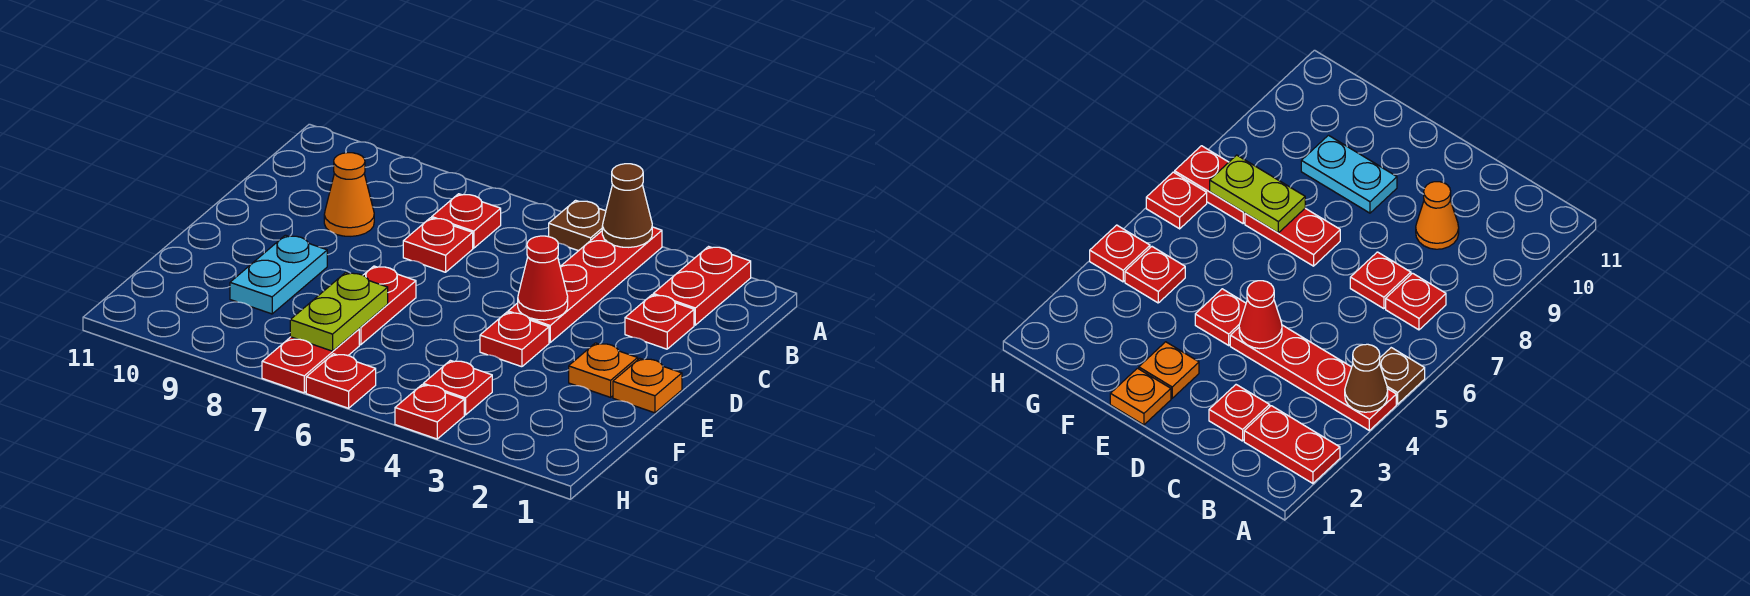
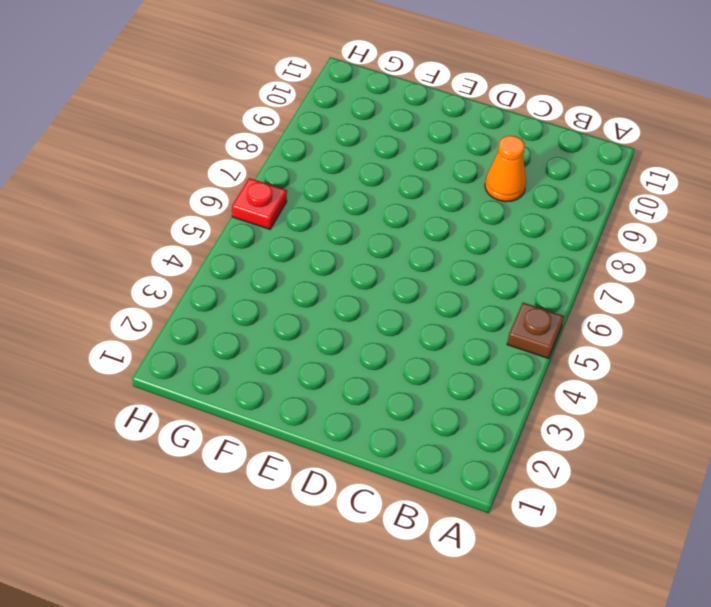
none -> red 1x2 plate [653,247,751,325]
none -> red 1x4 plate [508,227,662,342]
none -> red 1x1 plate [432,194,501,248]

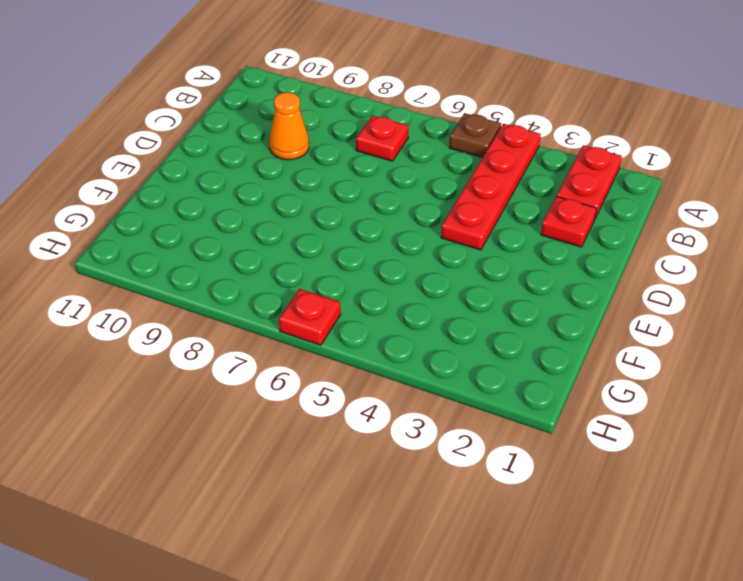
none -> red 1x1 plate [403,218,473,272]
none -> orange 1x1 plate [613,358,682,413]
none -> orange 1x1 plate [569,343,638,397]

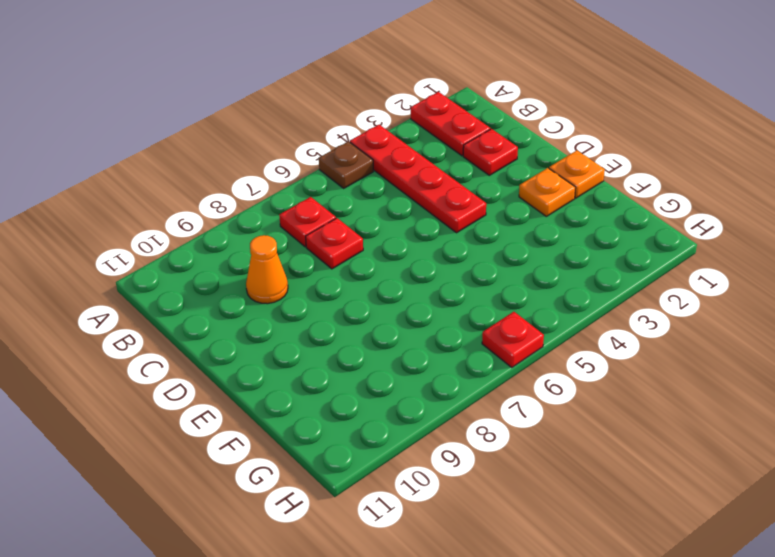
none -> red 1x1 plate [480,312,549,367]
none -> red 1x2 plate [359,266,416,345]
none -> cyan 1x2 plate [230,235,327,314]

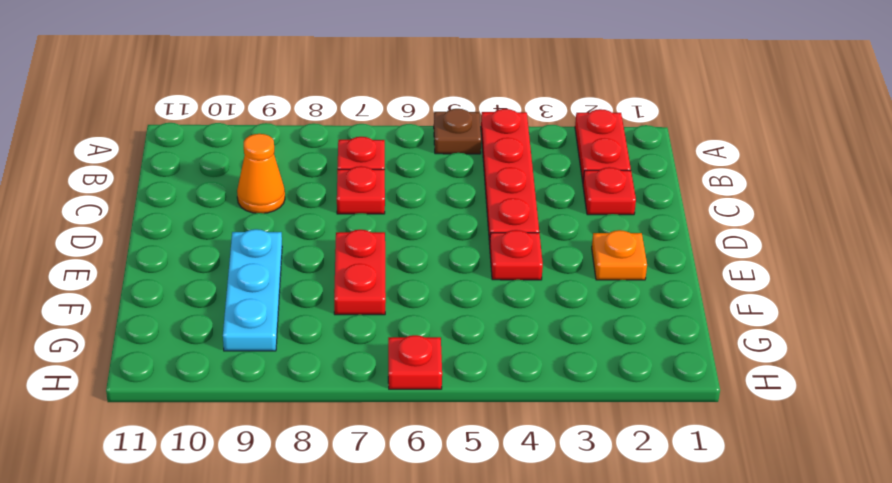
cyan 1x3 plate [223,229,282,351] -> cyan 1x2 plate [230,235,327,314]
none -> orange 1x1 plate [613,358,682,413]
none -> red 1x1 plate [423,360,492,415]
none -> red 1x2 plate [262,329,359,393]

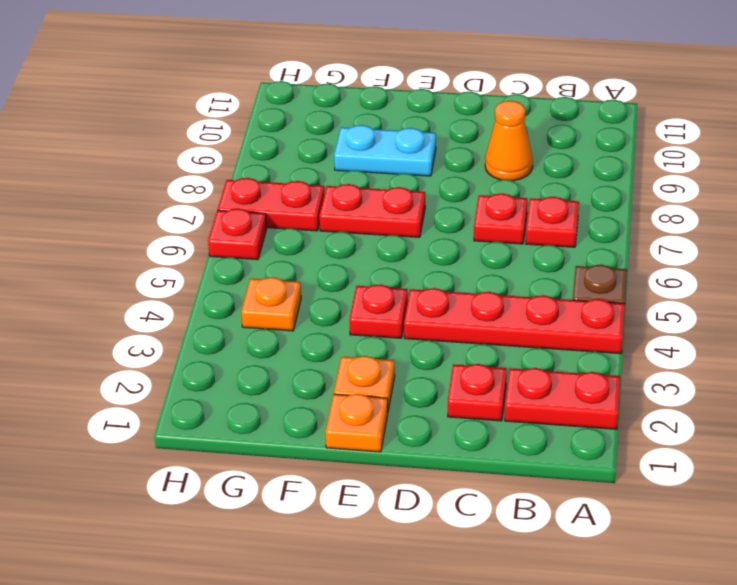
orange 1x1 plate [241,277,301,331] -> red 1x1 plate [423,360,492,415]
none -> red 1x1 plate [395,385,464,439]
none -> brown 1x1 cone [602,164,652,247]
none -> red 1x1 cone [518,236,568,320]

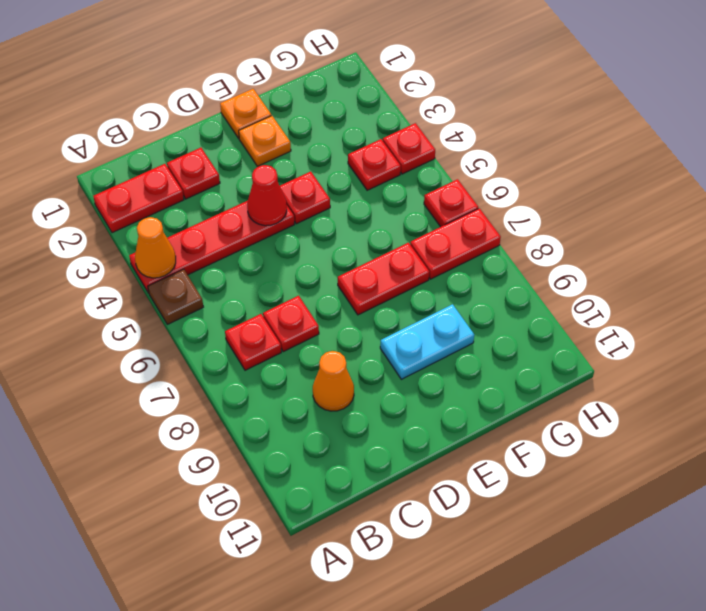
orange 1x1 cone [135,217,176,278] -> brown 1x1 cone [602,164,652,247]
none -> lime 1x2 plate [290,273,388,351]

